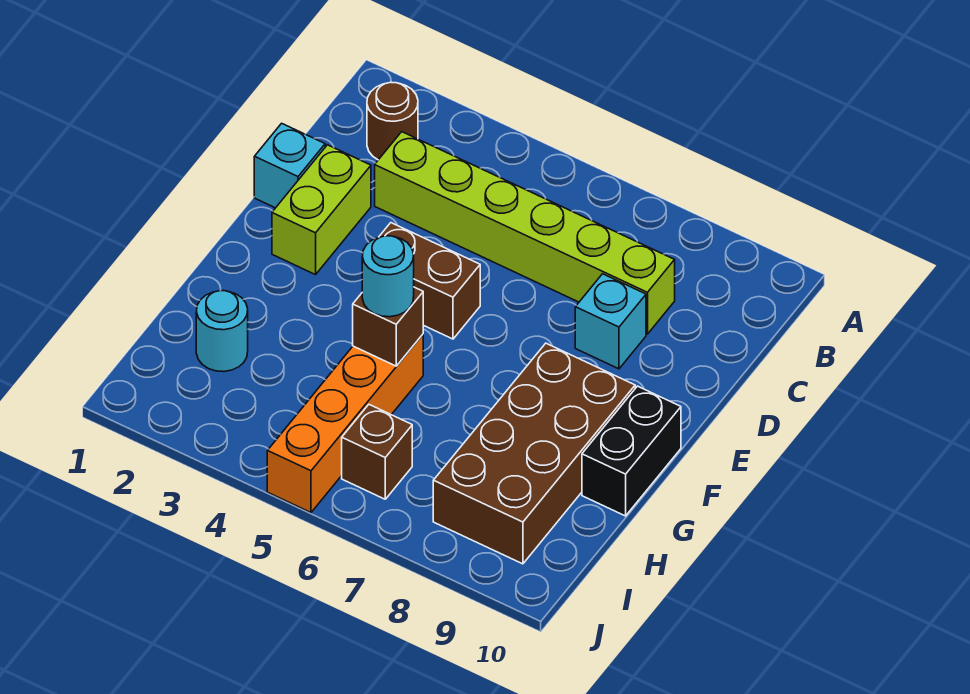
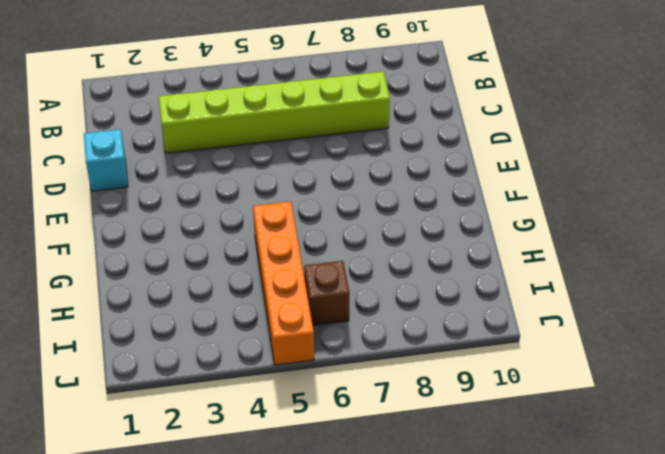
none -> brown 1x1 round brick [367,82,418,160]
none -> lime 1x2 brick [272,145,371,275]
none -> cyan 1x1 brick [575,274,646,369]

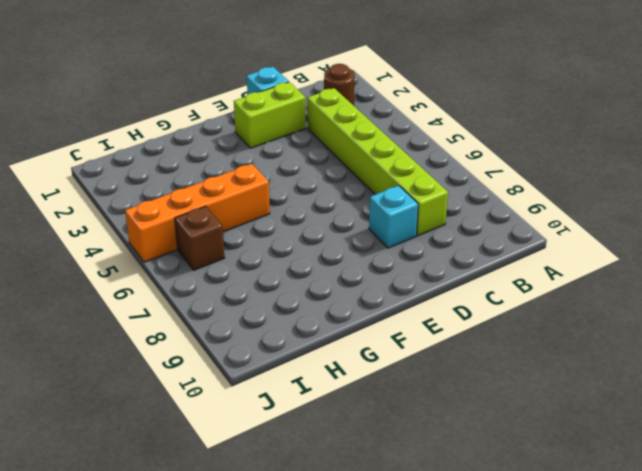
none -> brown 1x2 brick [379,223,480,339]
none -> brown 2x4 brick [433,343,635,564]
none -> black 1x2 brick [582,386,681,516]

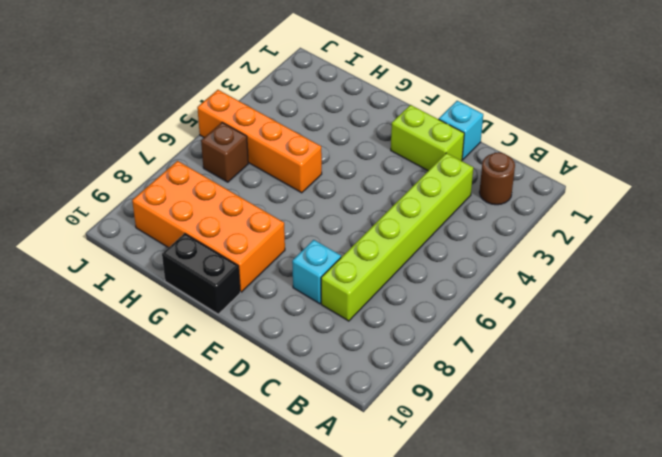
orange 2x4 brick [132,161,285,292] -> brown 2x4 brick [433,343,635,564]
none -> brown 1x2 brick [379,223,480,339]
none -> cyan 1x1 round brick [196,290,248,372]
none -> brown 1x1 brick [353,287,423,366]

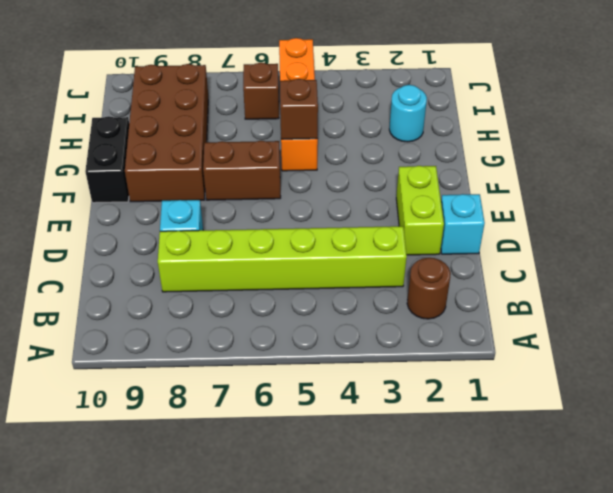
brown 1x2 brick [203,141,281,200] -> brown 1x2 brick moved to [379,223,480,339]
none -> cyan 1x1 round brick [362,236,414,317]

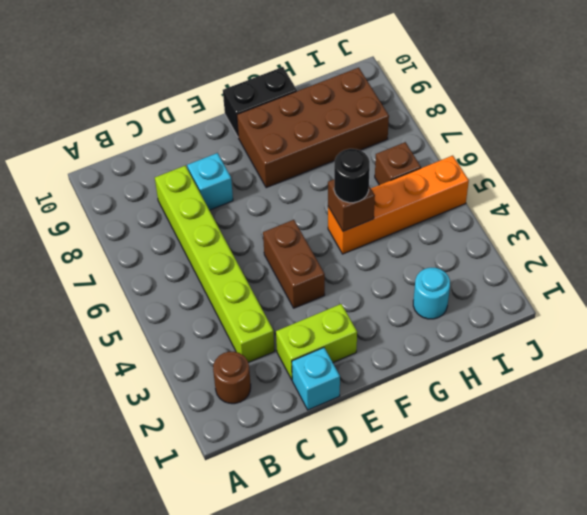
black 1x1 round brick [334,149,370,203] -> cyan 1x1 round brick [362,236,414,317]

